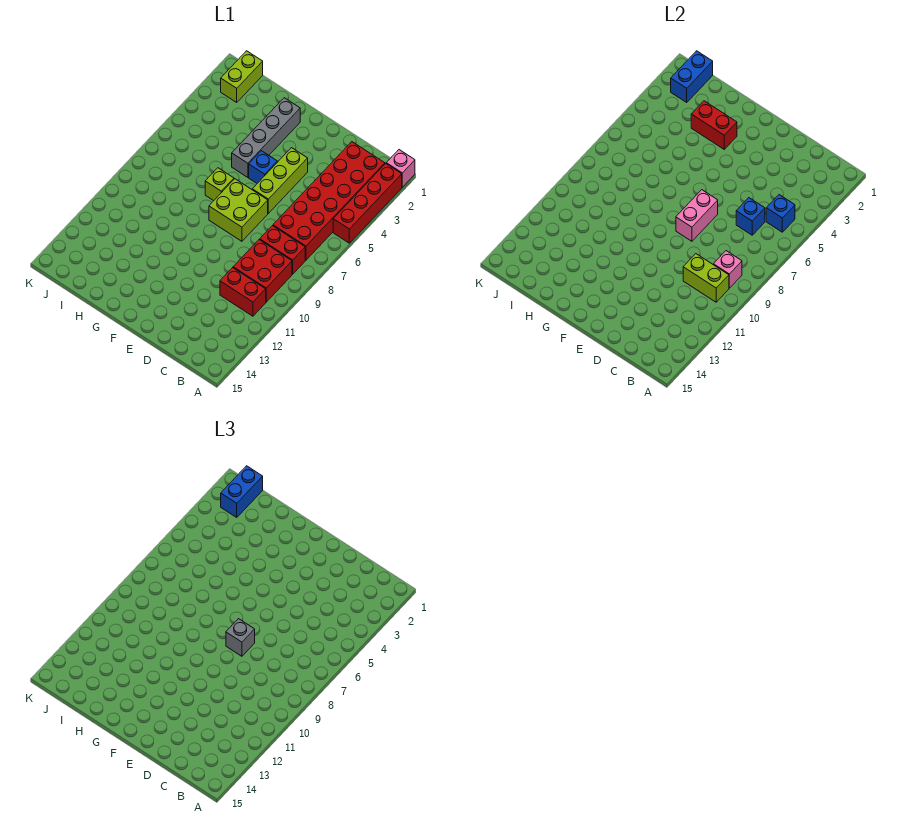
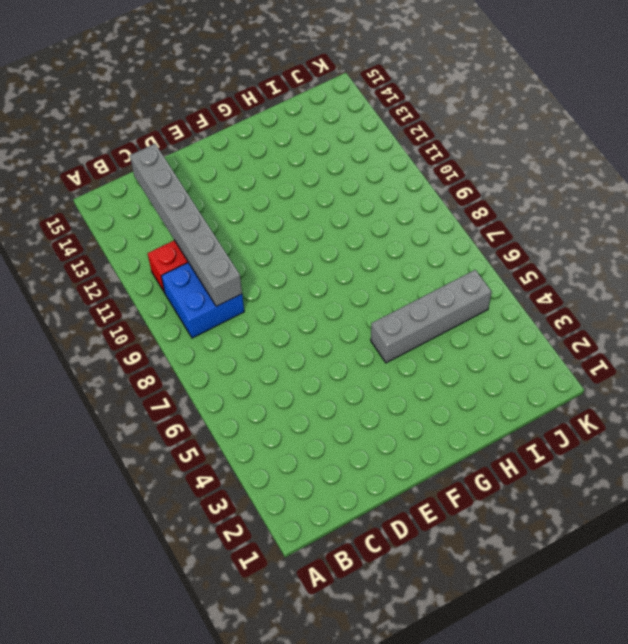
blue 2x2 brick [161,262,244,338] -> red 2x2 brick [233,240,292,302]
grey 1x6 brick [130,144,242,306] -> lime 1x2 brick [683,254,729,302]
grey 1x4 brick [371,270,491,363] -> grey 1x4 brick turned to [232,98,300,177]
none -> pink 1x1 brick [386,150,415,187]
none -> red 1x4 brick [333,164,402,243]
none -> red 2x6 brick [273,142,385,260]

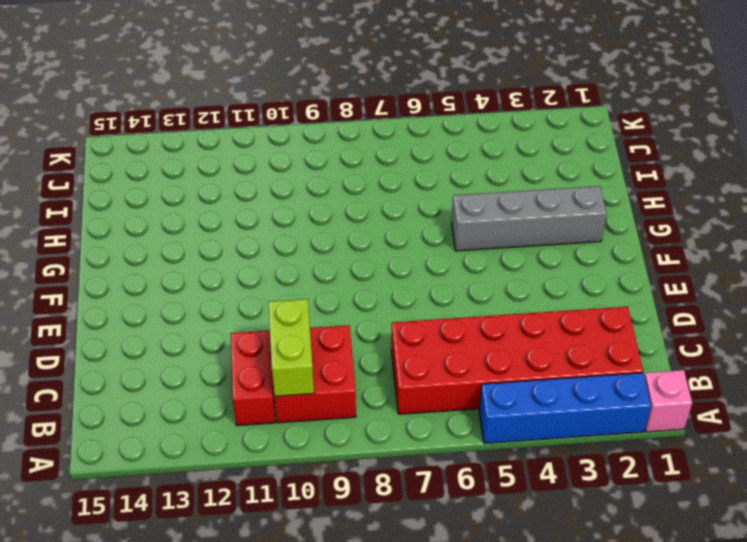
blue 1x4 brick [479,373,651,443] -> red 1x4 brick [333,164,402,243]
none -> red 1x2 brick [260,226,305,274]
none -> lime 1x3 brick [252,148,308,213]
none -> lime 2x2 brick [209,179,268,241]

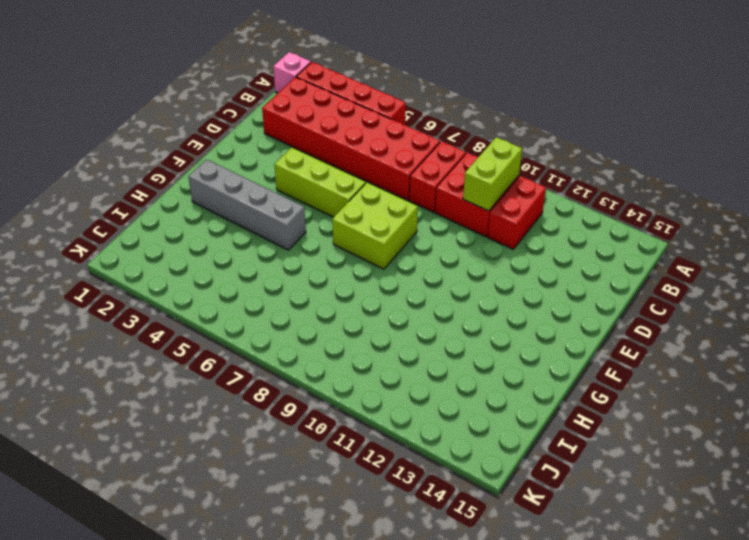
none -> blue 1x1 brick [249,151,277,183]
none -> lime 1x1 brick [205,168,234,201]
none -> lime 1x2 brick [221,51,263,102]

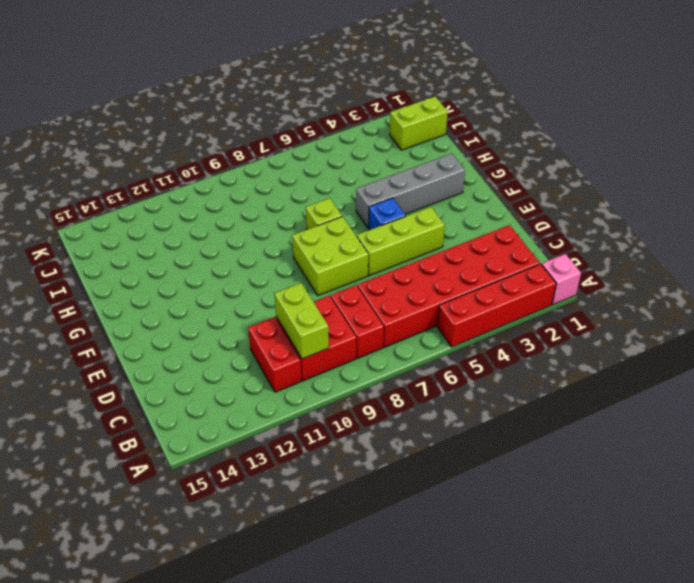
none -> blue 1x1 brick [766,195,795,232]
none -> pink 1x1 brick [713,251,742,288]
none -> blue 1x1 brick [736,198,765,235]

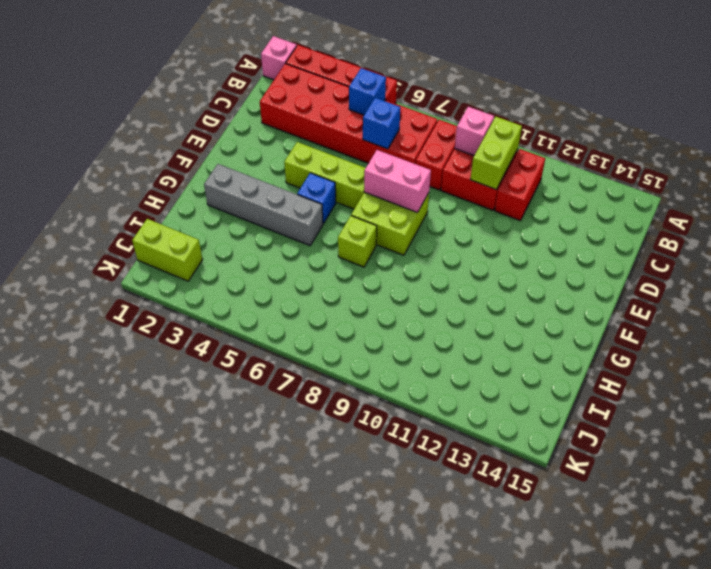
none -> red 1x2 brick [691,101,737,149]
none -> blue 1x2 brick [671,51,713,102]
none -> grey 1x1 brick [226,619,255,656]

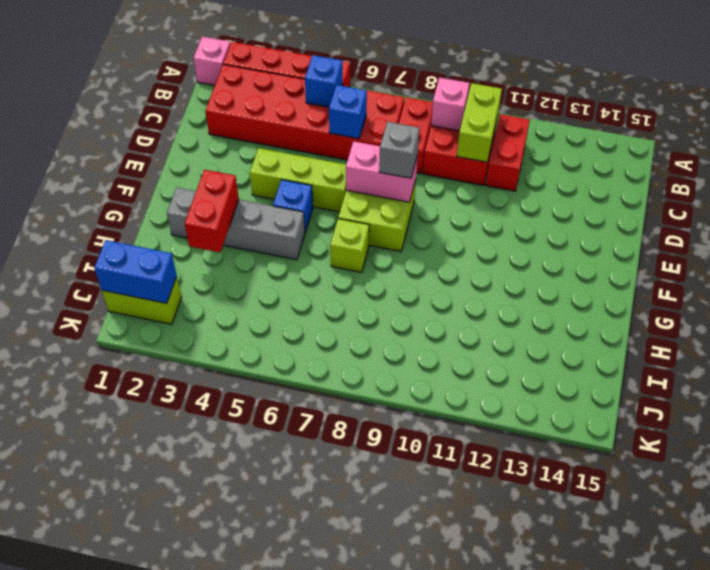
none -> blue 1x2 brick [221,466,263,517]

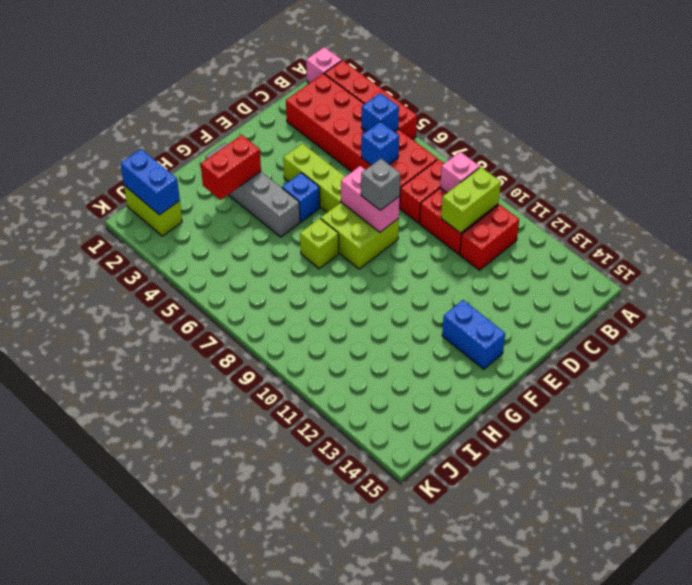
blue 1x2 brick [442,300,505,369] -> blue 1x2 brick moved to [221,466,263,517]

